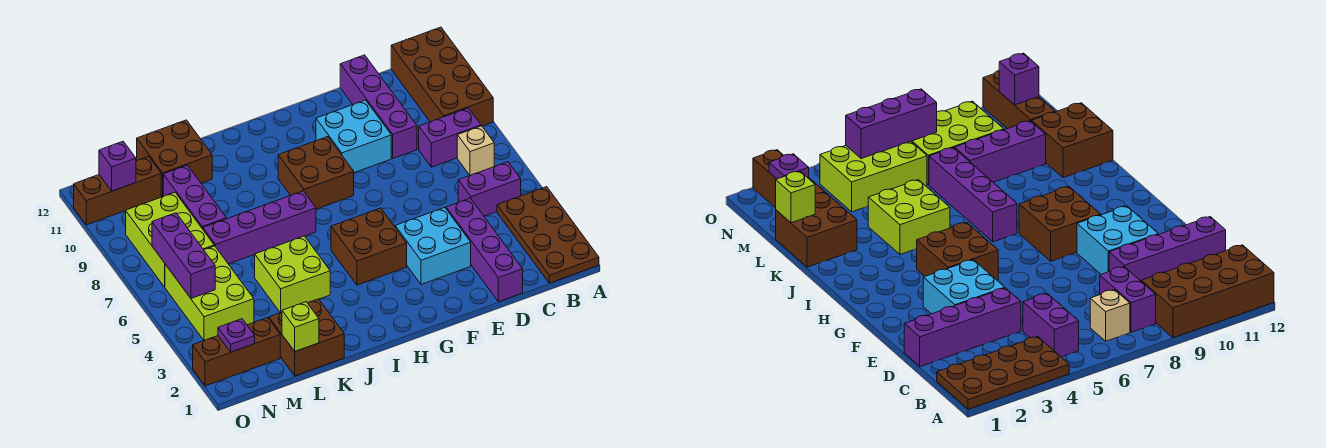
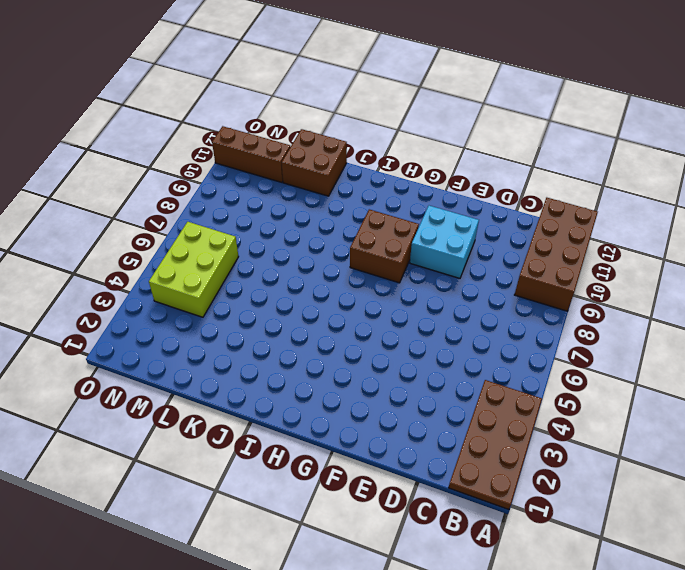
none -> purple 1x2 brick [458,162,521,216]
none -> tan 1x1 brick [457,126,494,175]
none -> purple 1x2 brick [419,108,481,167]

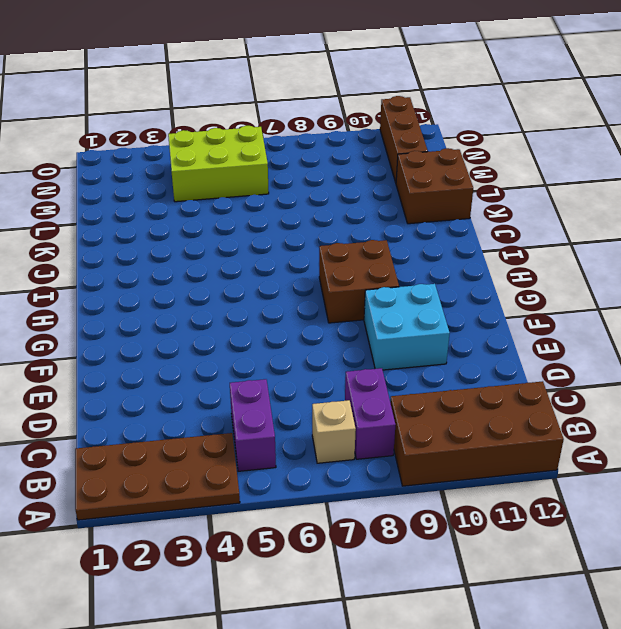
none -> purple 1x4 brick [446,198,523,302]
none -> purple 1x4 brick [340,55,417,158]
none -> cyan 2x2 brick [395,208,471,284]

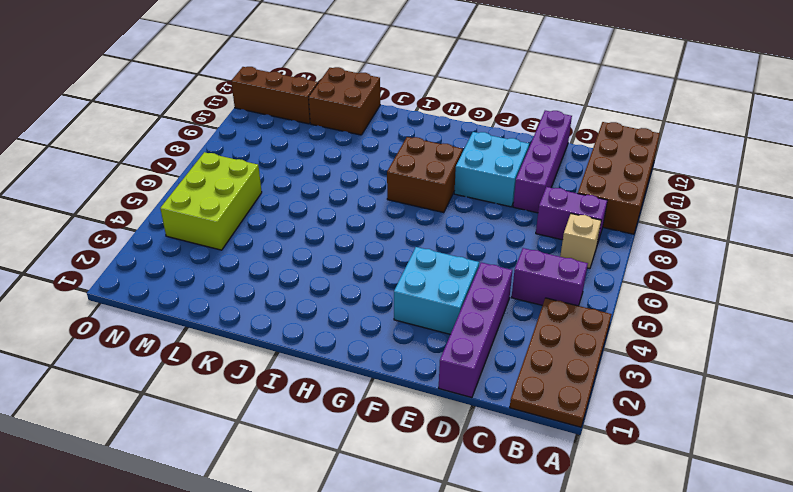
none -> brown 2x2 brick [331,208,407,285]
none -> purple 1x4 brick [203,191,316,264]
none -> lime 2x2 brick [255,236,330,313]

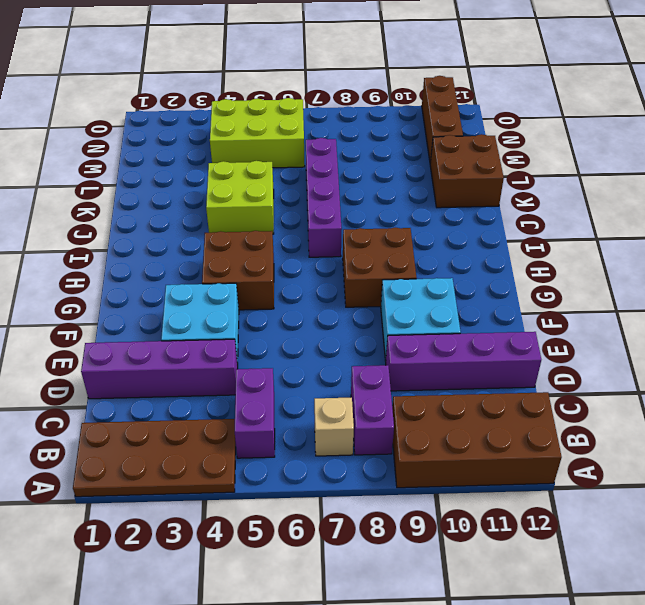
none -> brown 2x2 brick [269,299,344,376]
none -> purple 1x3 brick [163,165,226,229]
none -> brown 1x3 brick [193,318,280,386]

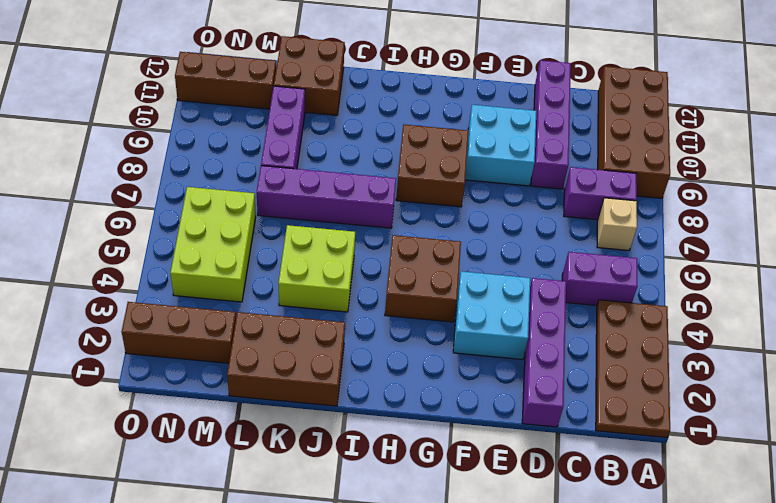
brown 2x3 brick [227,312,345,406] -> brown 2x2 brick [269,299,344,376]
none -> lime 2x3 brick [126,192,214,287]
none -> lime 1x1 brick [282,302,319,351]
none -> purple 1x1 plate [218,319,255,352]

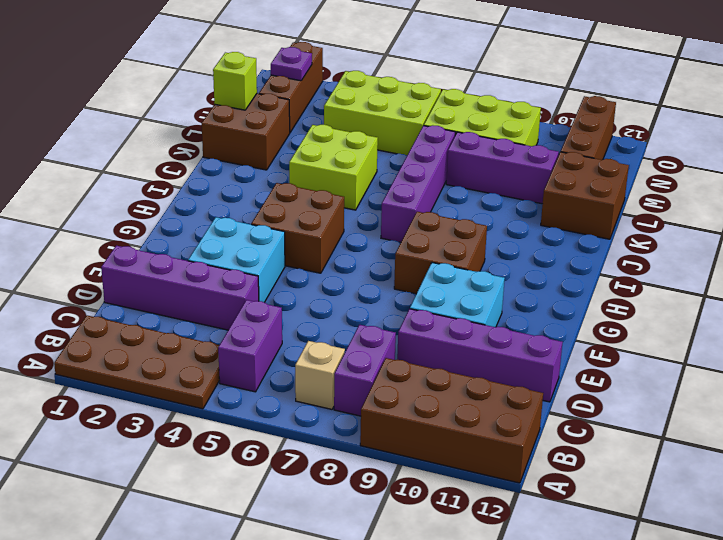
none -> purple 1x3 brick [152,213,215,298]
none -> purple 1x1 brick [99,141,136,191]

